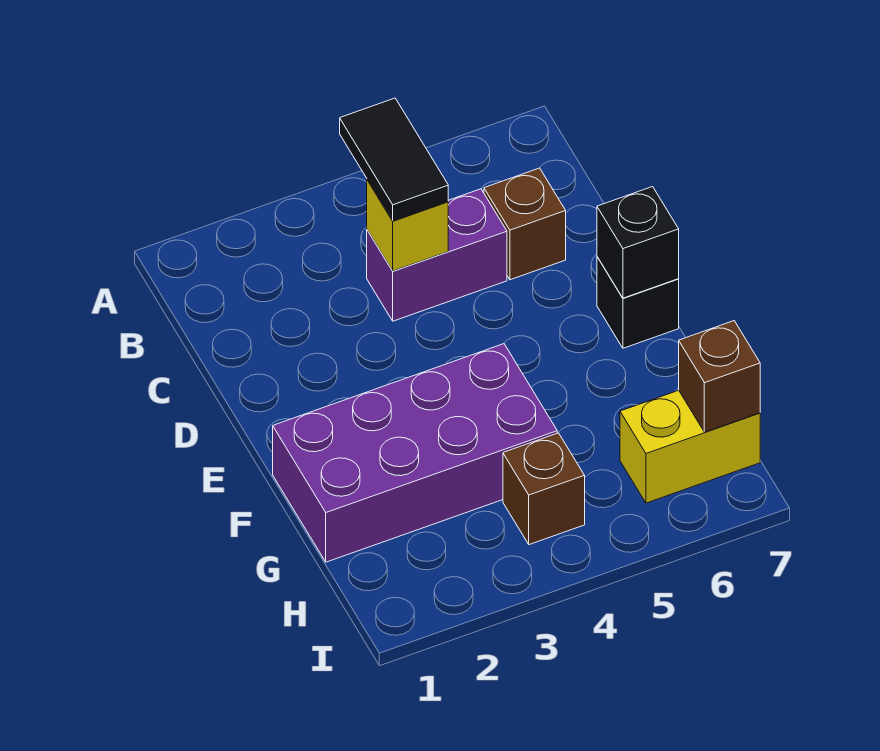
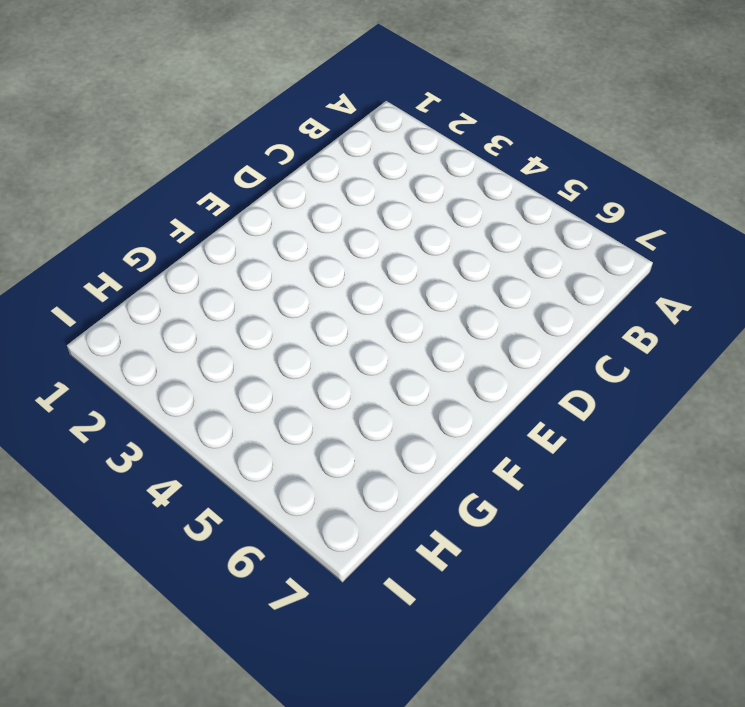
none -> purple 1x2 brick [367,189,507,321]
none -> brown 1x1 brick [484,168,566,280]

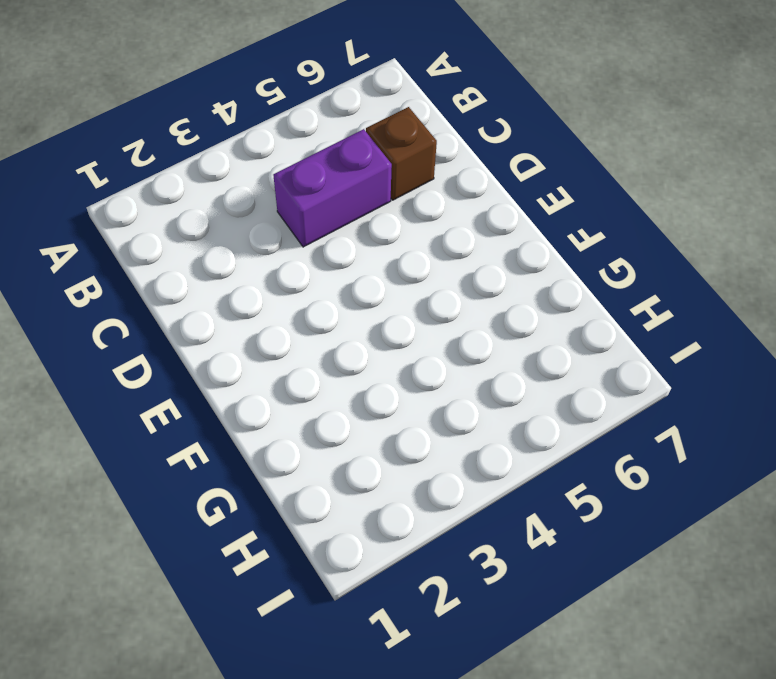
none -> black 1x1 brick [597,257,679,348]
none -> purple 2x4 brick [273,344,557,562]

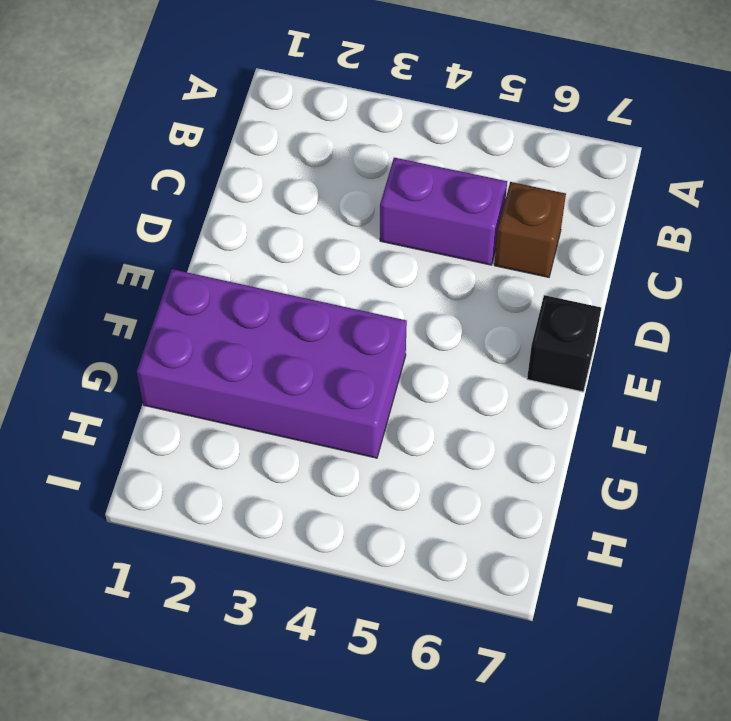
none -> brown 1x1 brick [503,433,585,545]
none -> yellow 1x2 brick [620,390,760,503]

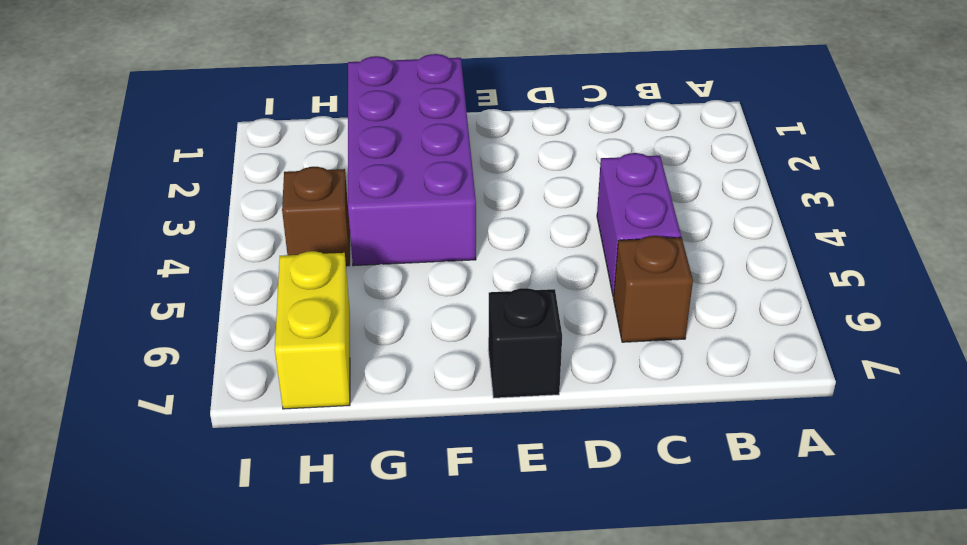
none -> yellow 1x1 brick [367,180,448,271]
none -> black 1x1 brick [597,187,679,298]

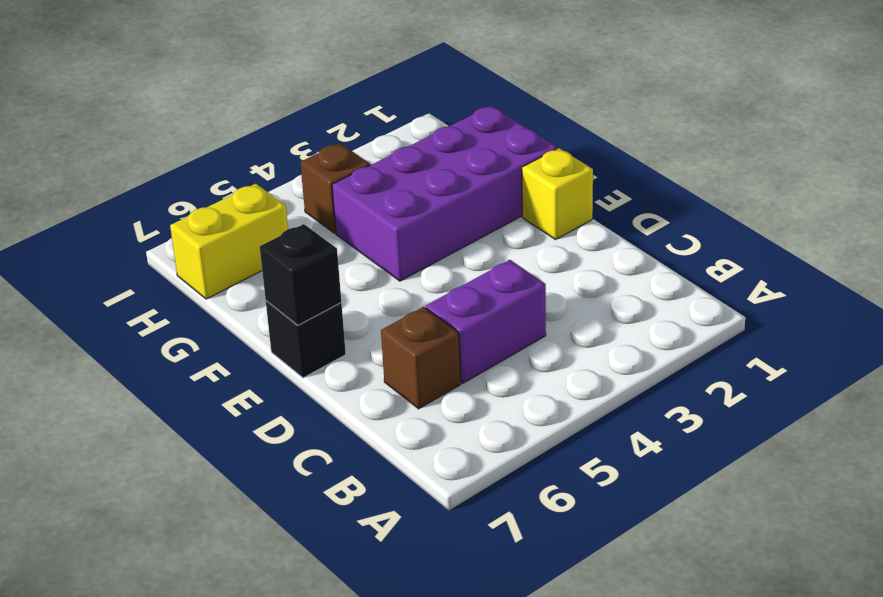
yellow 1x1 brick [522,148,593,239] -> yellow 1x1 brick moved to [367,180,448,271]
none -> brown 1x1 brick [679,321,760,432]
none -> black 1x2 tile [340,98,448,221]

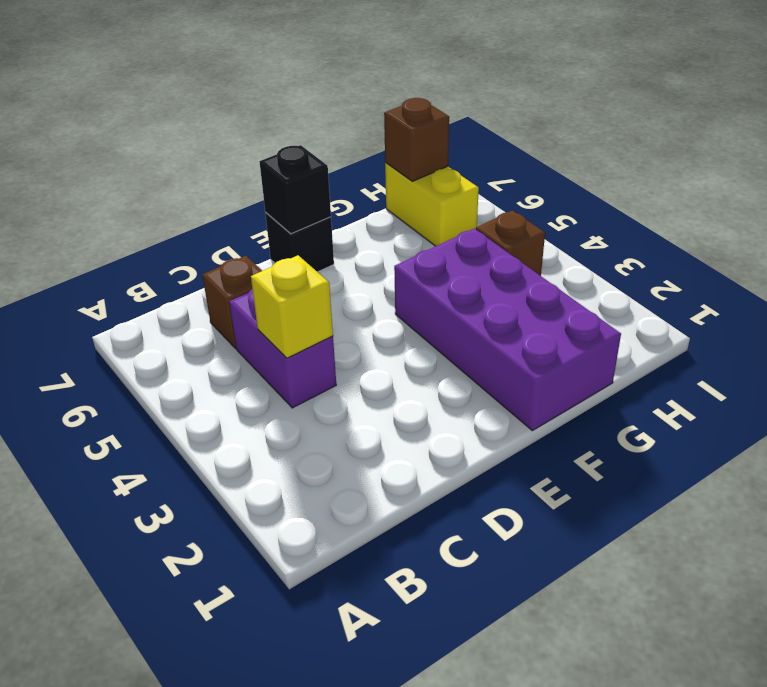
none -> black 1x2 tile [340,98,448,221]

